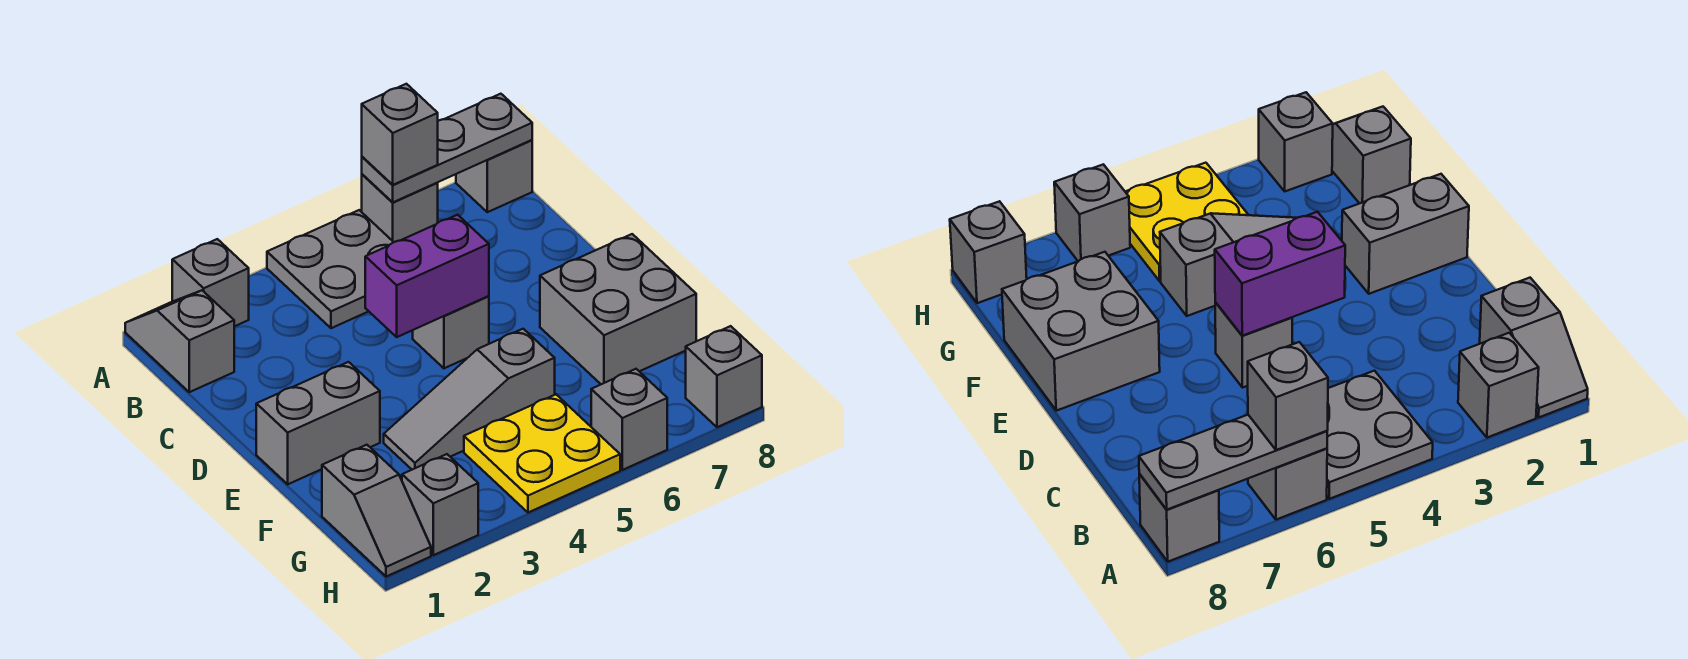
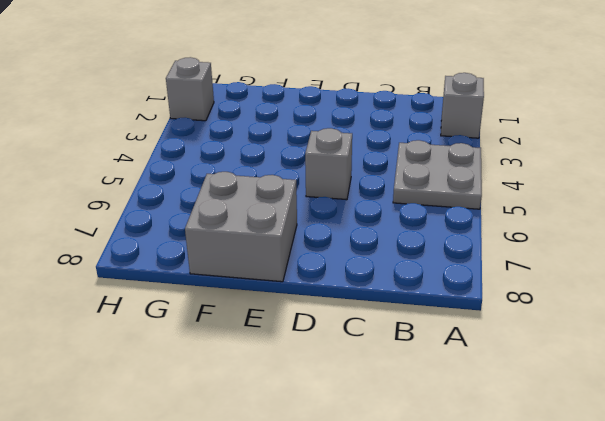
none -> grey 1x2 slope [125,290,234,392]
none -> grey 1x1 brick [362,174,438,242]
none -> grey 1x1 brick [456,140,532,212]

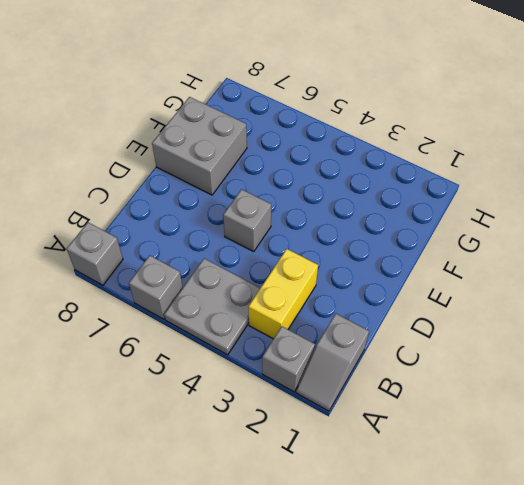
yellow 1x2 brick [249,249,318,339] -> none
none -> grey 1x2 brick [256,362,380,484]
none -> grey 1x3 slope [384,329,555,470]
none -> grey 1x2 slope [322,445,431,577]

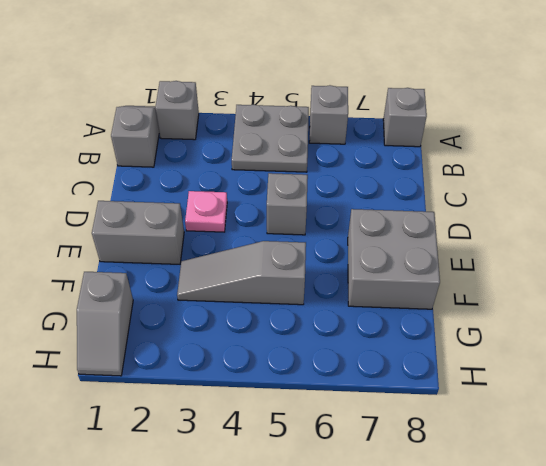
pink 1x1 plate [185,191,227,232] -> none
none -> yellow 2x2 plate [464,395,620,513]
none -> grey 1x1 brick [402,454,478,555]
none -> grey 1x1 brick [591,369,667,470]

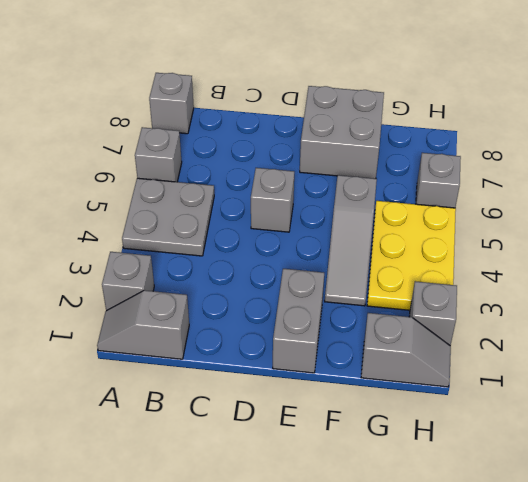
yellow 2x3 plate [367,201,456,310] -> yellow 2x2 plate [464,395,620,513]
none -> grey 1x1 brick [686,326,762,427]
none -> grey 1x3 plate [362,94,532,202]
none -> purple 1x2 brick [365,215,489,337]

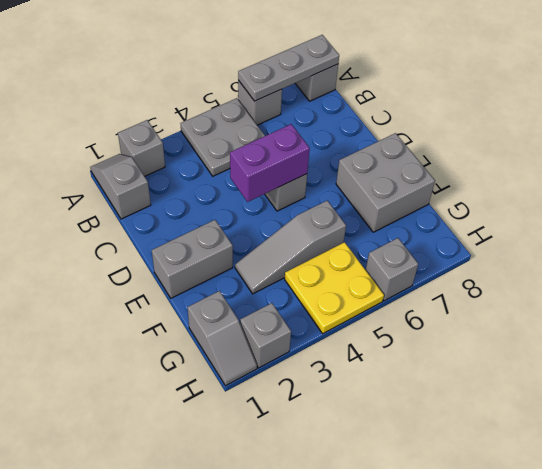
none -> grey 1x1 brick [686,326,762,427]
none -> grey 1x1 brick [362,84,438,185]

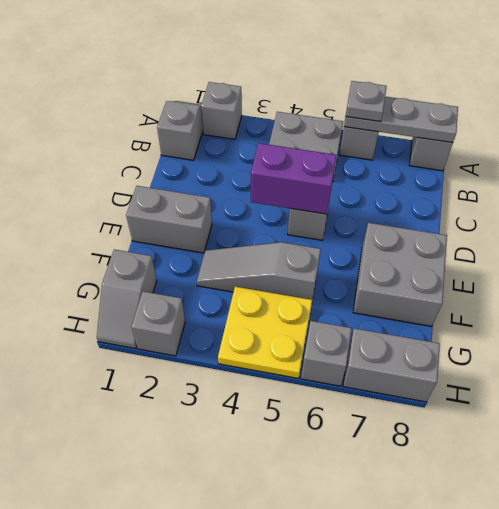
grey 1x1 plate [346,81,387,122] -> grey 1x1 brick [362,84,438,185]
grey 1x2 brick [343,328,440,402] -> grey 1x1 brick [686,326,762,427]

